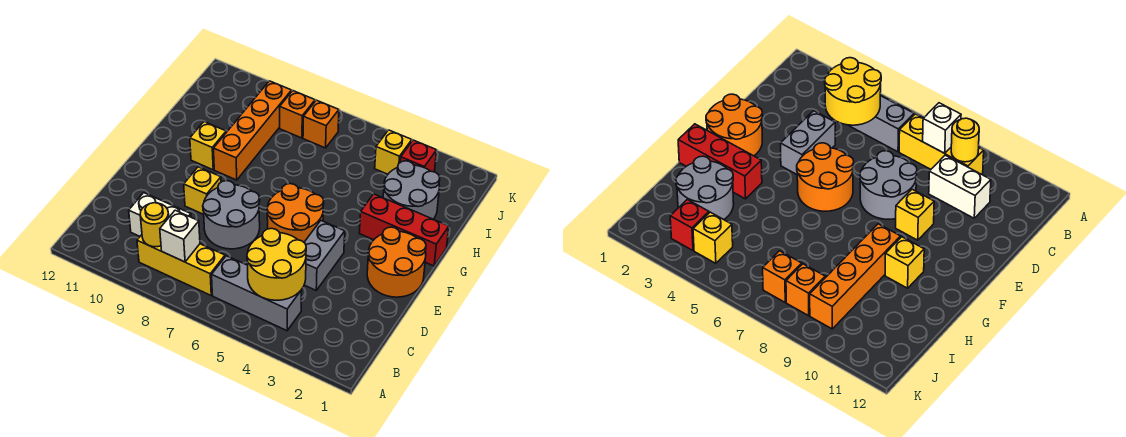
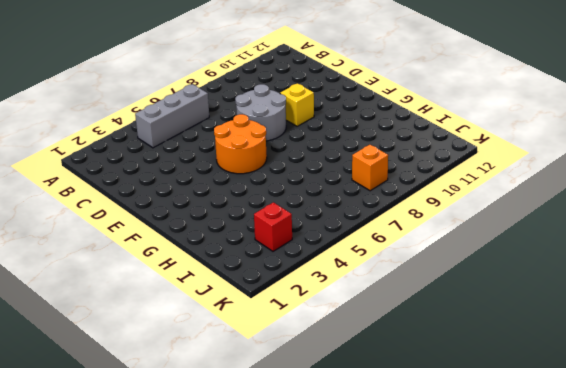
none -> yellow 1x3 brick [137,235,225,295]
none -> white 1x2 brick [129,193,191,236]
none -> grey 1x2 brick [304,221,345,290]

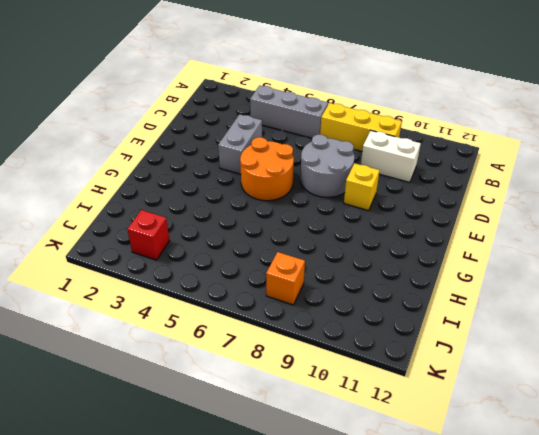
none -> orange 2x2 round brick [367,227,426,297]
none -> red 1x3 brick [359,194,449,266]
none -> orange 1x4 brick [213,81,292,180]

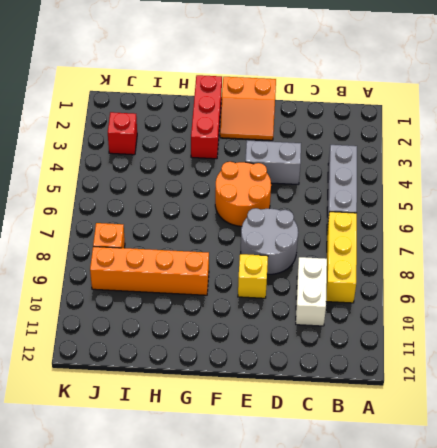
orange 2x2 slope [220,77,276,140] -> orange 2x2 round brick [367,227,426,297]
none -> yellow 1x1 brick [190,122,226,170]
none -> grey 2x2 round brick [383,161,440,219]
none -> yellow 1x1 brick [375,130,412,174]

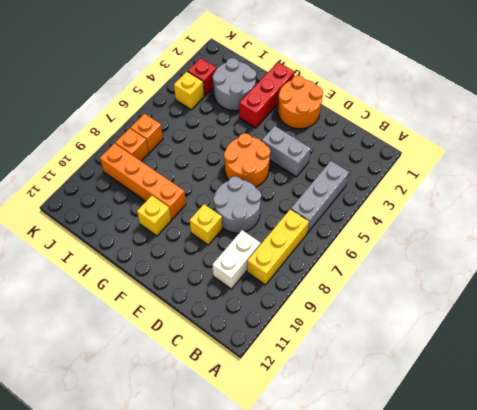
none -> yellow 2x2 round brick [247,228,306,300]
none -> white 1x1 brick [160,210,200,262]
none -> yellow 1x1 round brick [140,203,169,247]

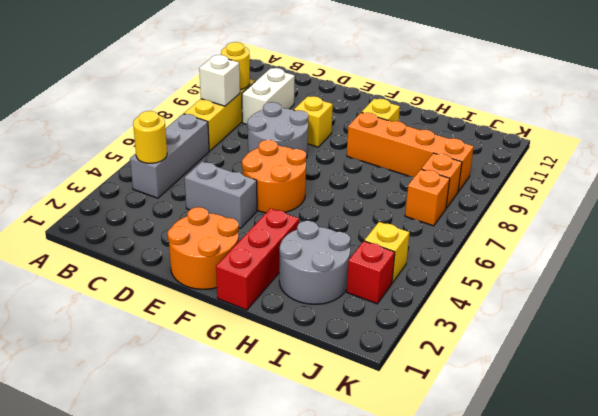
yellow 1x1 round brick [133,111,167,163] -> yellow 2x2 round brick [247,228,306,300]

